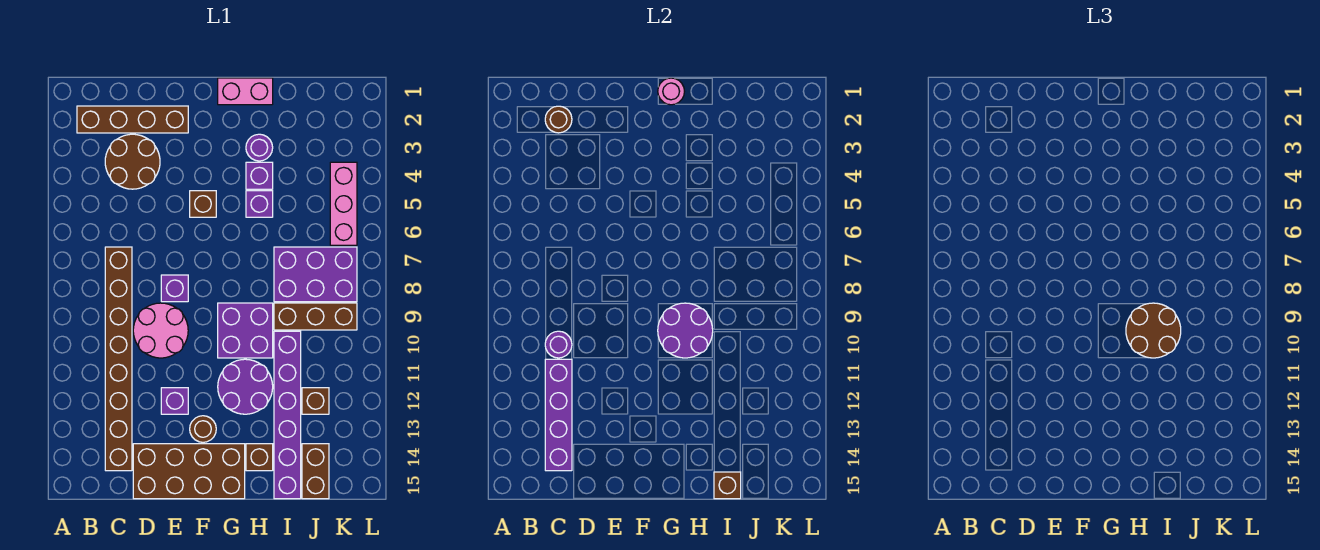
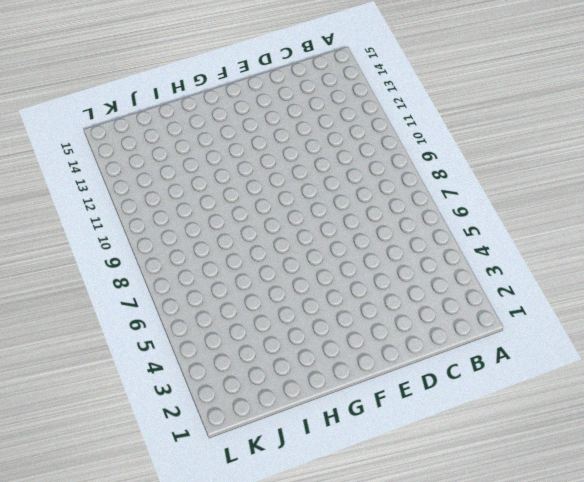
none -> brown 1x4 brick [77,106,188,133]
none -> brown 2x2 round brick [105,134,160,189]
none -> brown 1x8 brick [105,247,132,471]

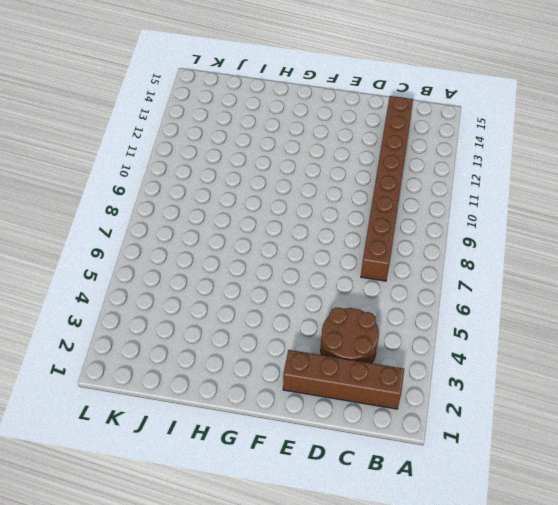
none -> pink 2x2 round brick [133,303,188,358]
none -> brown 2x4 brick [133,444,245,499]
none -> purple 1x1 brick [161,275,188,302]

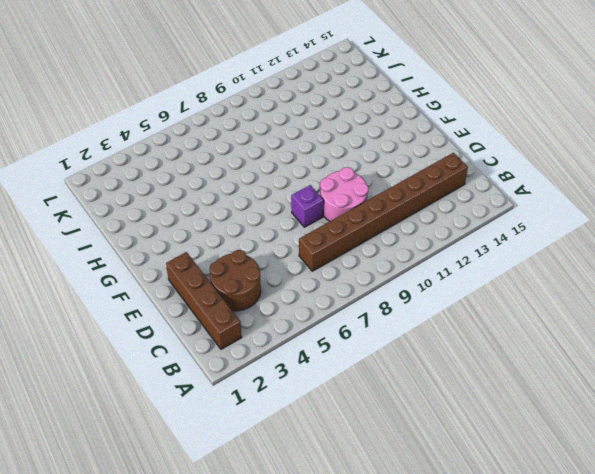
none -> brown 2x4 brick [133,444,245,499]
none -> purple 1x1 brick [161,388,188,414]
none -> brown 1x1 brick [190,191,216,217]

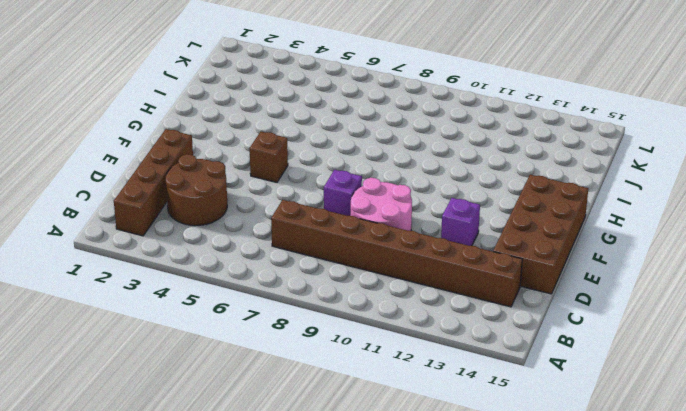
none -> brown 1x1 round brick [190,416,216,442]
none -> pink 1x2 brick [218,78,273,105]
none -> purple 2x2 brick [218,303,273,358]

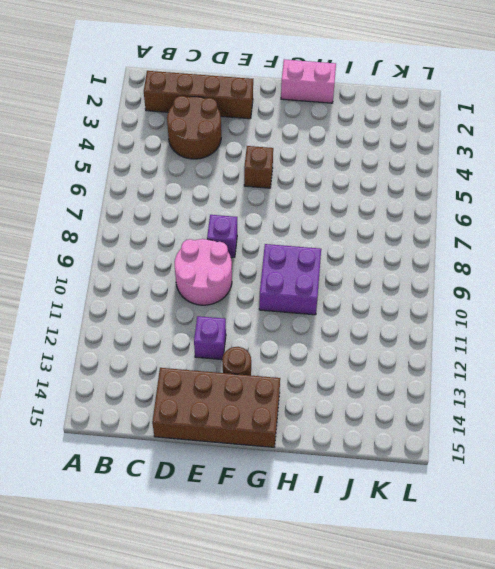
none -> brown 1x8 brick [105,247,132,471]
none -> purple 2x2 round brick [218,359,273,414]
none -> purple 1x1 round brick [246,134,273,161]

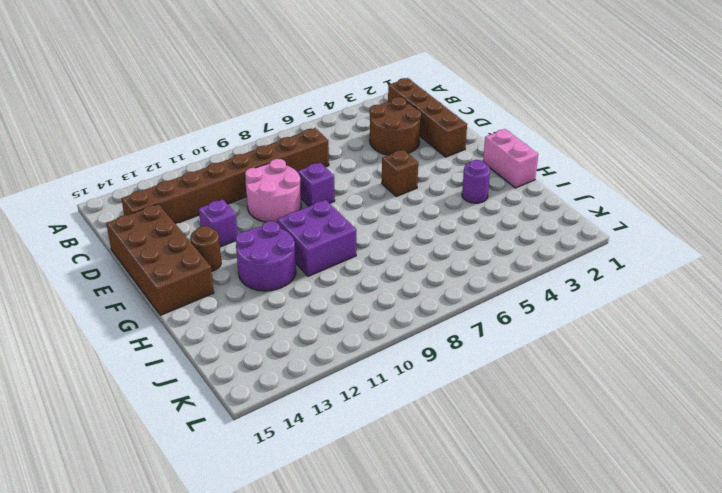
none -> purple 1x1 brick [246,162,273,189]
none -> purple 1x1 brick [246,191,273,217]
none -> brown 1x1 brick [246,444,273,471]

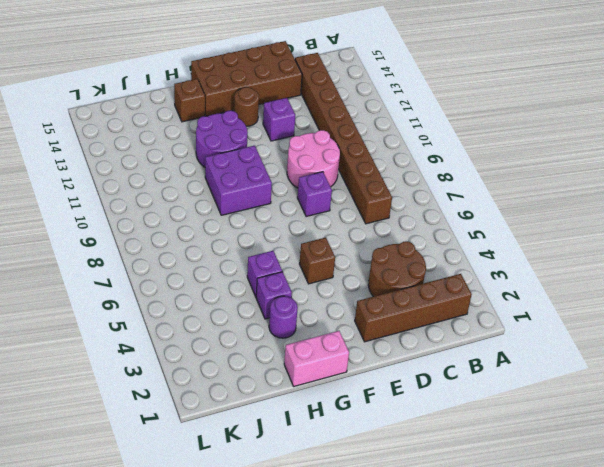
none -> purple 2x3 brick [274,247,357,302]
none -> brown 1x3 brick [274,303,357,330]
none -> purple 1x6 brick [274,331,301,499]

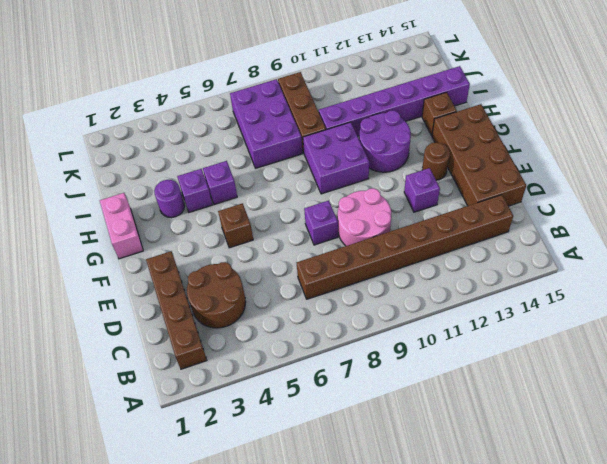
none -> brown 1x1 brick [302,388,329,414]
none -> brown 1x2 brick [302,444,329,499]
none -> pink 1x3 brick [330,162,357,245]

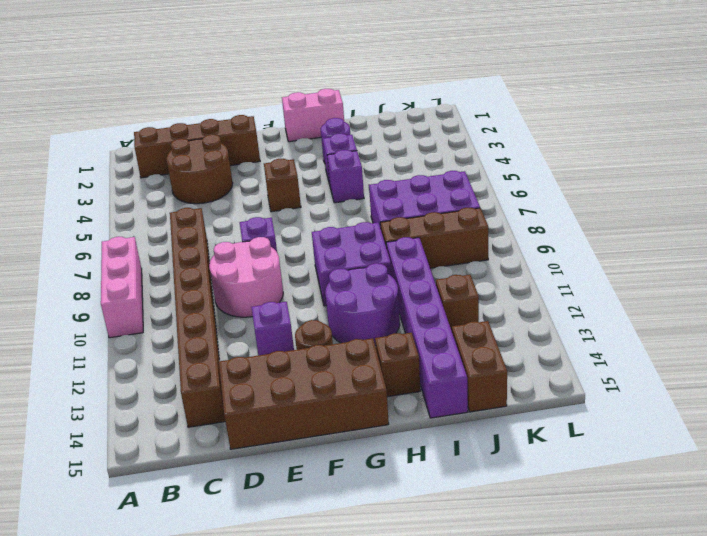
pink 1x3 brick [101,237,143,338] -> pink 1x3 brick moved to [330,162,357,245]
none -> brown 1x1 round brick [545,106,572,133]
none -> purple 1x1 round brick [545,331,572,358]
none -> purple 1x4 brick [545,359,572,471]

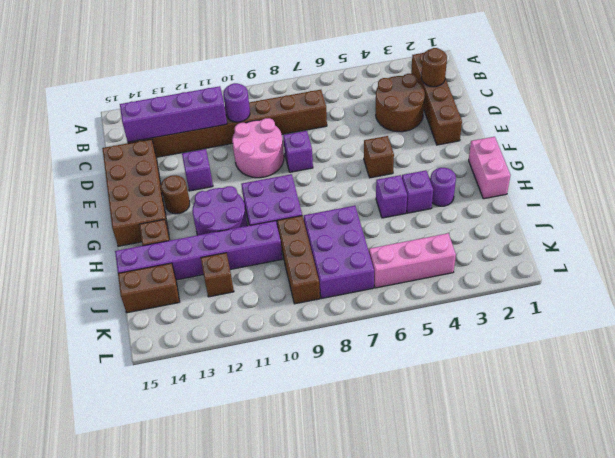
none -> pink 1x1 round brick [658,78,684,105]
none -> purple 2x2 round brick [658,303,713,358]
none -> brown 1x1 brick [714,472,741,499]

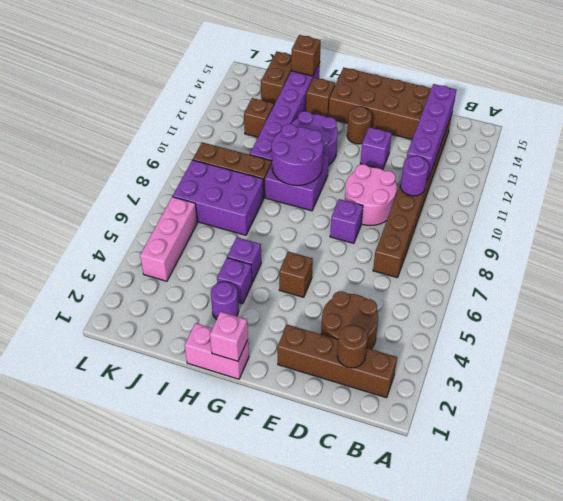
pink 1x1 brick [210,312,248,361] -> pink 1x1 round brick [658,78,684,105]
none -> brown 2x2 round brick [1126,303,1181,358]

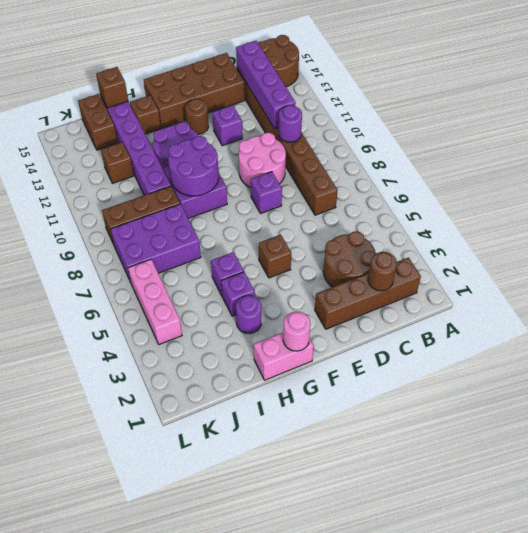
brown 2x2 round brick [258,35,299,87] -> brown 2x2 round brick moved to [1126,303,1181,358]

